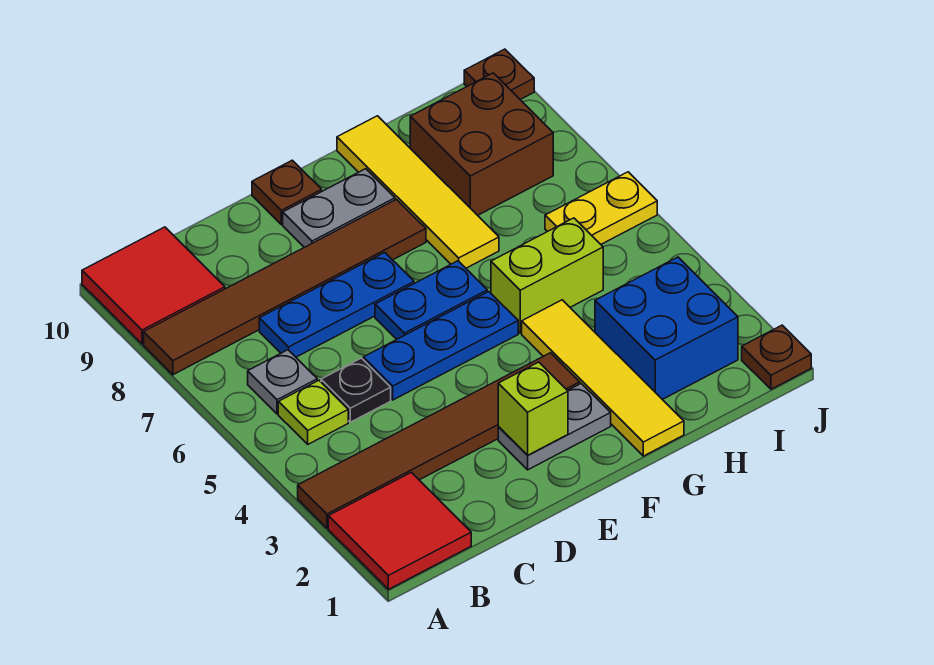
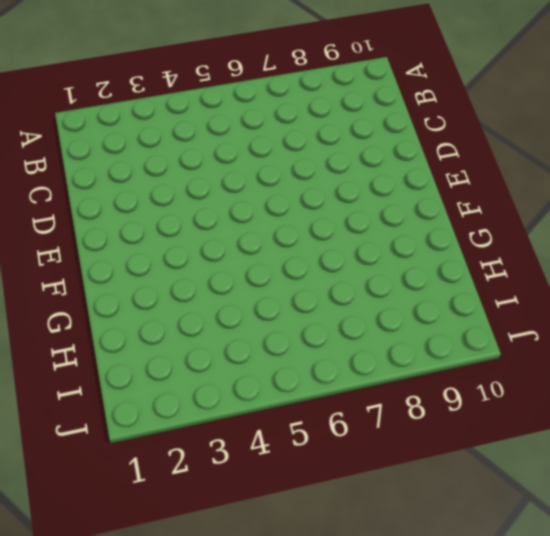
none -> red 2x2 tile [328,472,471,589]
none -> brown 1x6 tile [298,353,580,528]
none -> brown 1x6 tile [144,199,426,375]

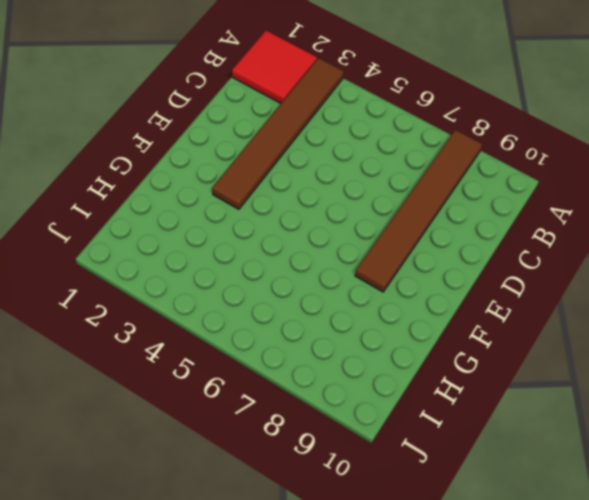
none -> red 2x2 tile [82,227,225,344]
none -> lime 1x1 plate [278,380,348,444]
none -> grey 1x1 plate [248,350,317,414]

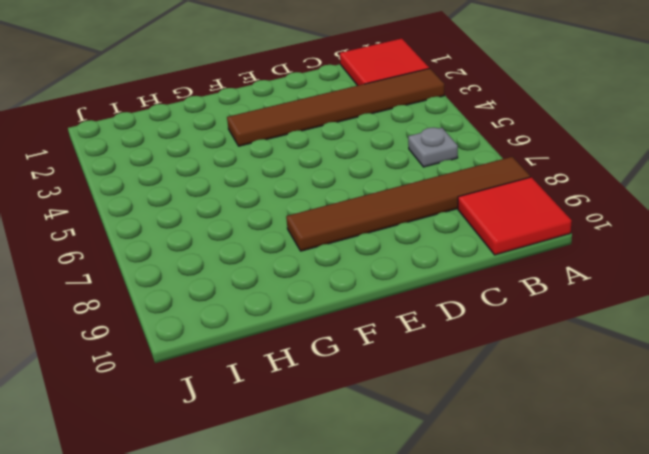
none -> lime 1x1 plate [278,380,348,444]
none -> black 1x1 plate [321,358,391,422]
none -> blue 1x3 plate [259,252,414,357]

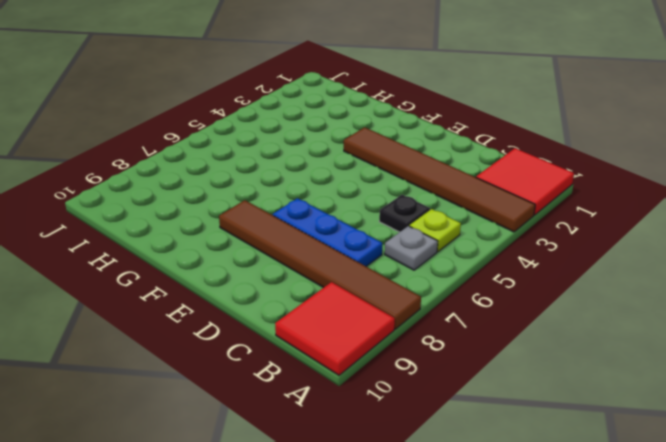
none -> blue 1x3 plate [363,292,518,400]
none -> grey 1x2 plate [498,384,611,470]
none -> blue 1x2 plate [375,261,487,339]

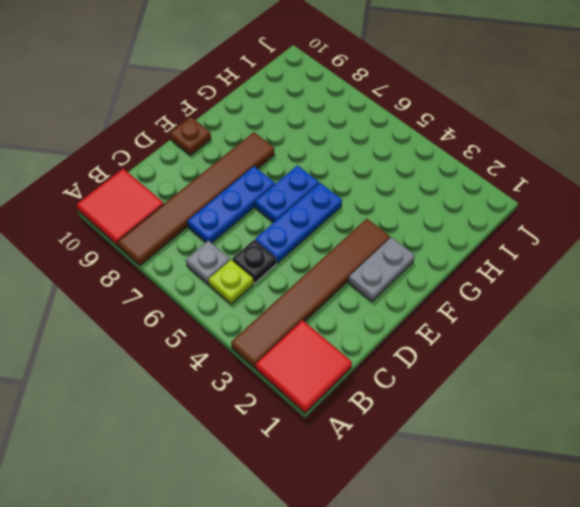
none -> grey 1x2 plate [283,169,395,247]
none -> yellow 1x4 tile [522,300,684,456]
none -> lime 1x2 brick [491,218,603,333]

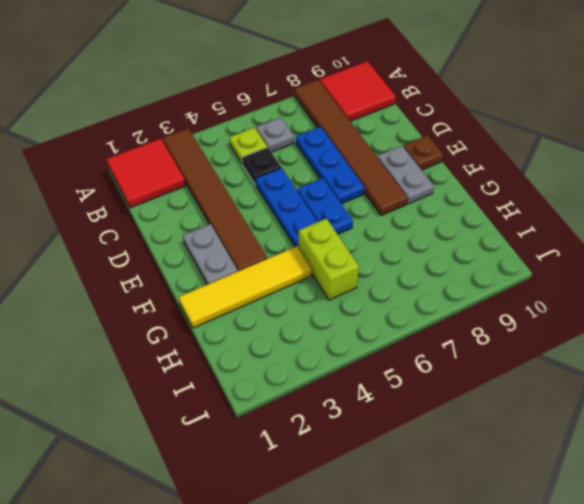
none -> yellow 1x4 tile [337,116,499,268]
none -> blue 2x2 brick [595,257,738,400]
none -> brown 2x2 brick [410,73,553,215]

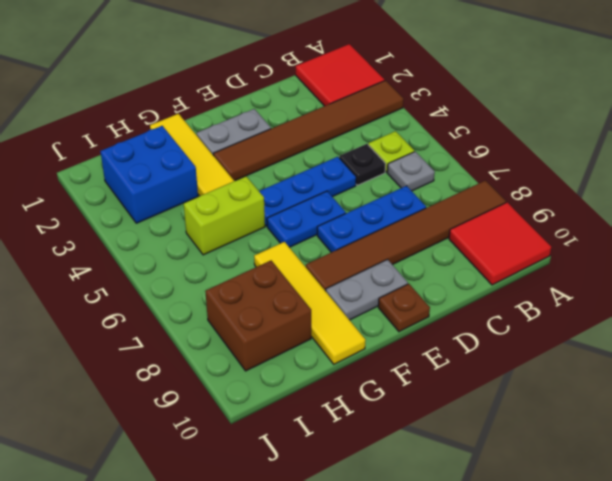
none -> yellow 1x2 plate [545,172,657,244]
none -> brown 1x1 plate [742,325,811,389]
none -> brown 1x1 plate [464,49,534,100]

